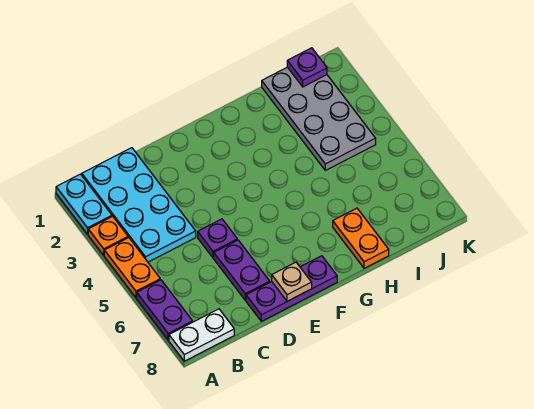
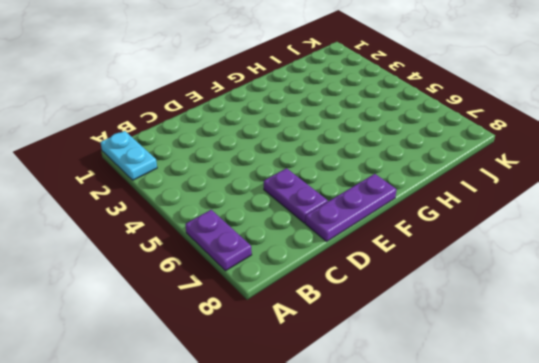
none -> orange 1x1 plate [88,216,128,255]
none -> orange 1x2 plate [104,238,160,298]
none -> white 1x2 plate [169,309,234,361]

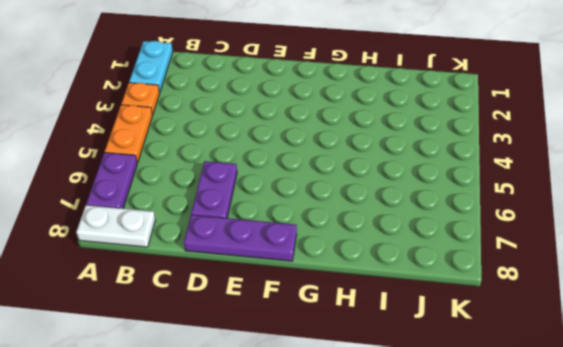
none -> cyan 2x4 plate [82,148,196,262]
none -> purple 1x1 plate [198,219,237,258]
none -> orange 1x2 plate [333,208,389,268]

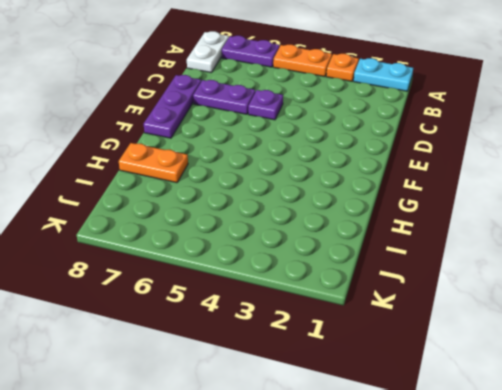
none -> cyan 2x4 plate [82,148,196,262]
none -> grey 2x4 plate [262,67,376,170]
none -> tan 1x1 plate [272,262,312,301]

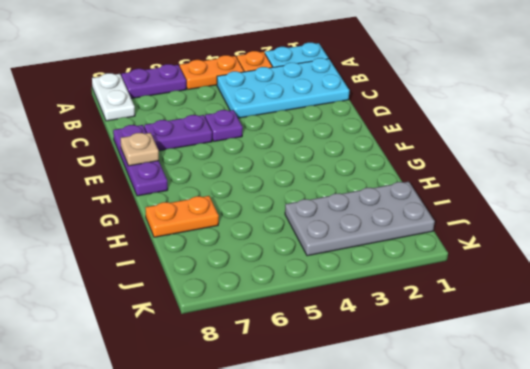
none -> purple 1x1 plate [287,48,327,87]

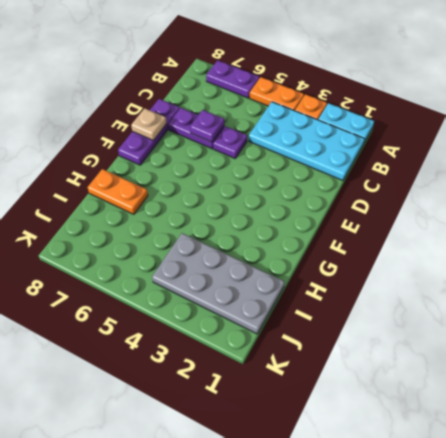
purple 1x1 plate [190,110,224,142] -> purple 1x1 plate moved to [287,48,327,87]
none -> white 1x2 plate [169,309,234,361]

